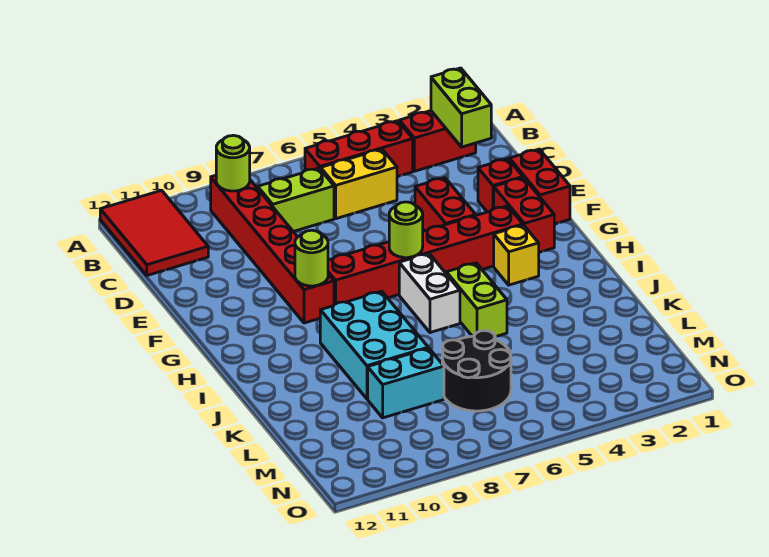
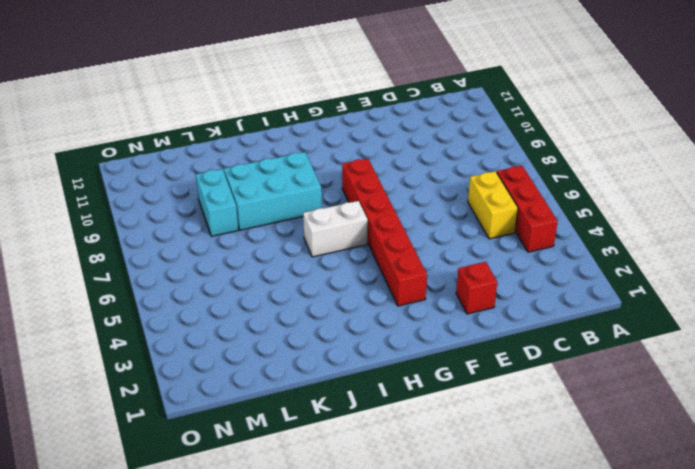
none -> red 2x3 tile [100,190,208,275]
none -> red 1x2 brick [399,111,476,171]
none -> red 1x6 brick [211,175,334,323]

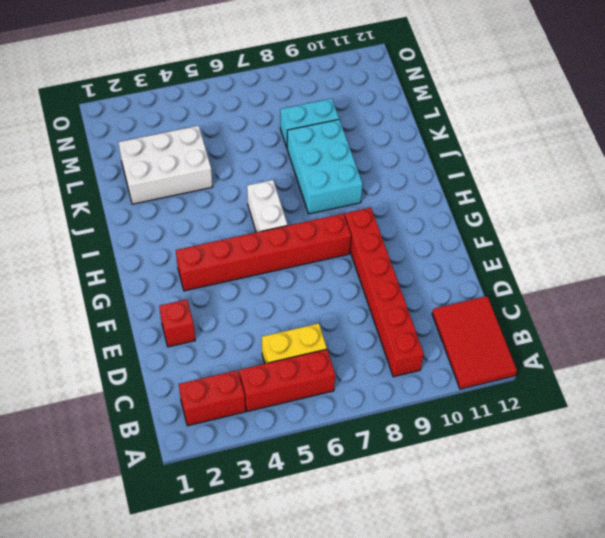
white 2x3 brick [118,126,212,204] -> none
none -> lime 1x2 brick [258,168,334,232]
none -> red 1x2 brick [509,149,570,224]
none -> red 1x2 brick [415,178,476,231]

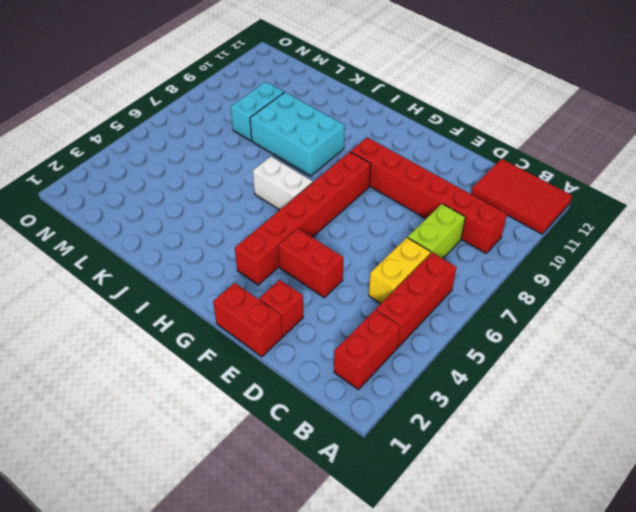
none -> red 1x2 brick [494,178,554,252]
none -> yellow 1x1 brick [494,225,539,285]
none -> lime 1x2 brick [446,263,507,336]

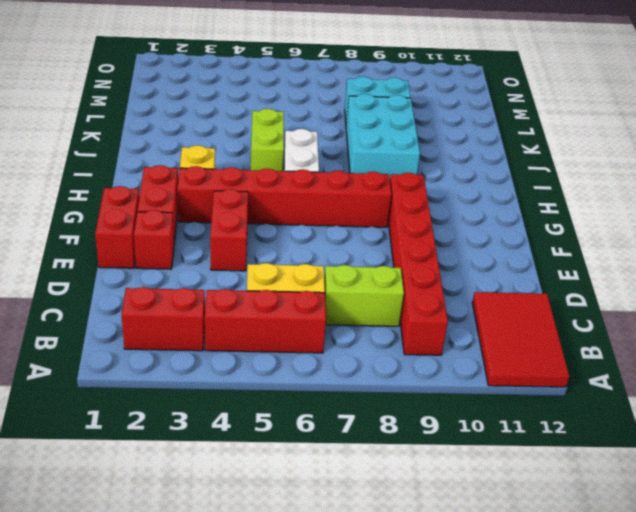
none -> black 2x2 round brick [442,331,511,411]
none -> lime 1x2 brick [431,68,491,147]
none -> lime 1x1 round brick [216,135,250,191]

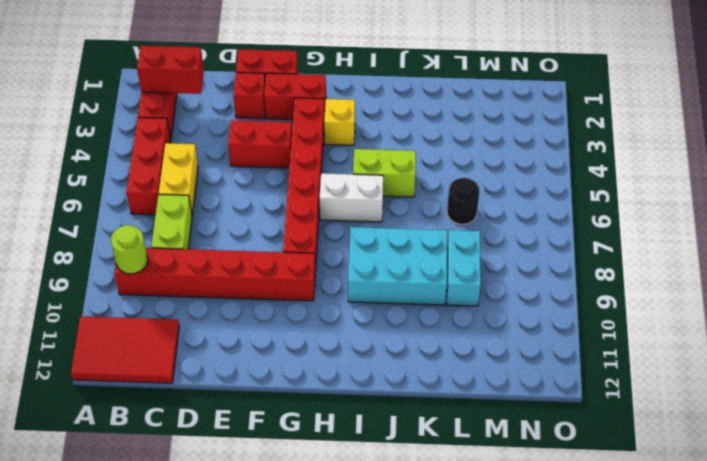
red 1x2 brick [137,46,204,94] -> lime 1x2 brick [431,68,491,147]
black 1x1 round brick [447,178,480,224] -> black 2x2 round brick [442,331,511,411]
none -> lime 1x1 round brick [389,202,423,258]
none -> lime 1x1 round brick [295,230,328,286]

